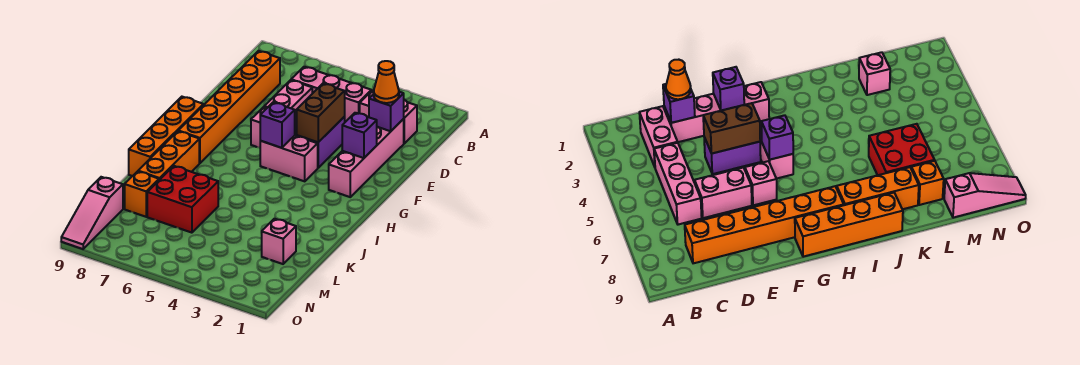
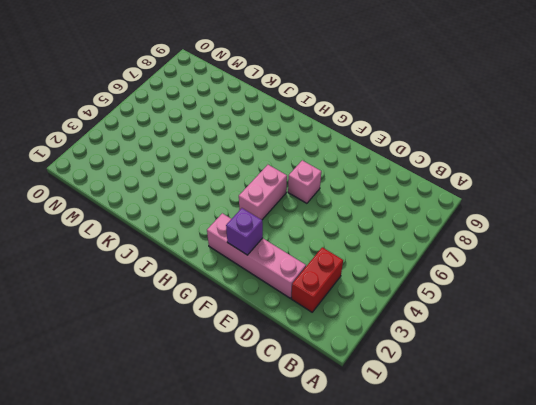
red 1x2 brick [292,247,343,312] -> pink 1x2 brick [360,90,417,143]
none -> pink 1x3 brick [291,67,371,122]
none -> orange 1x6 brick [179,51,280,163]
none -> pink 1x2 brick [264,80,312,130]

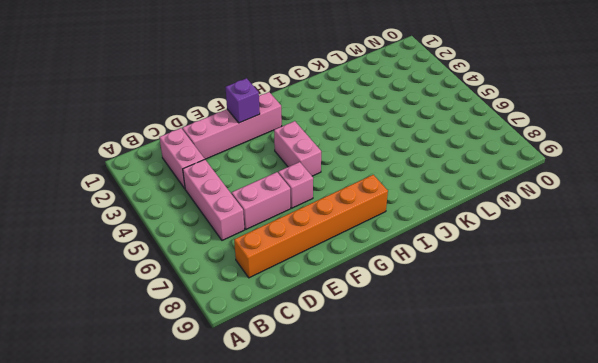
none -> purple 1x2 brick [297,117,345,168]
none -> orange 1x4 brick [129,97,204,176]
none -> orange 1x3 brick [138,131,199,180]

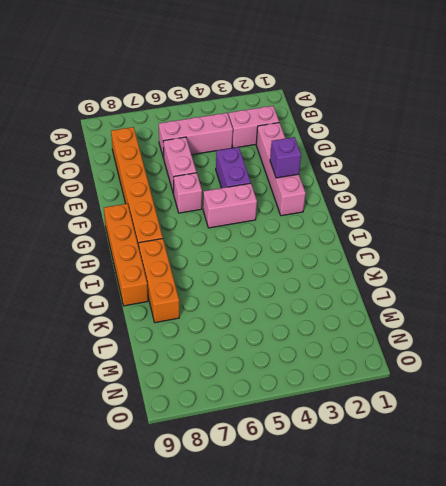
none -> red 2x2 brick [147,166,218,233]
none -> pink 1x1 brick [262,219,296,264]
none -> orange 1x1 brick [125,171,159,217]

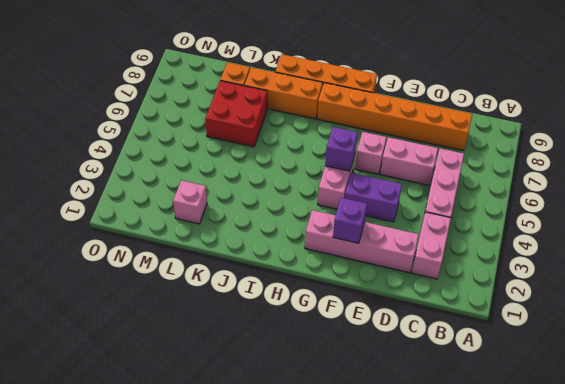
none -> pink 1x3 slope [61,177,123,249]
none -> purple 1x1 brick [369,92,404,131]
none -> brown 1x2 brick [297,84,345,142]

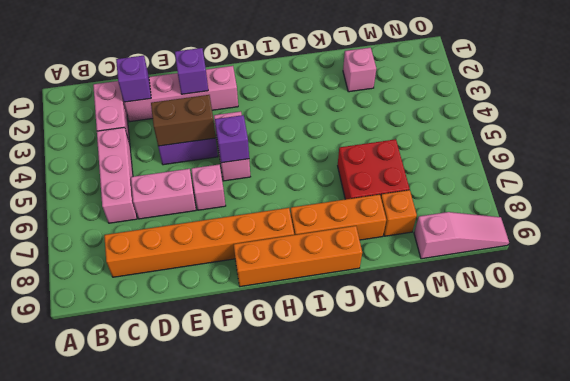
none -> orange 1x1 cone [374,61,399,103]

